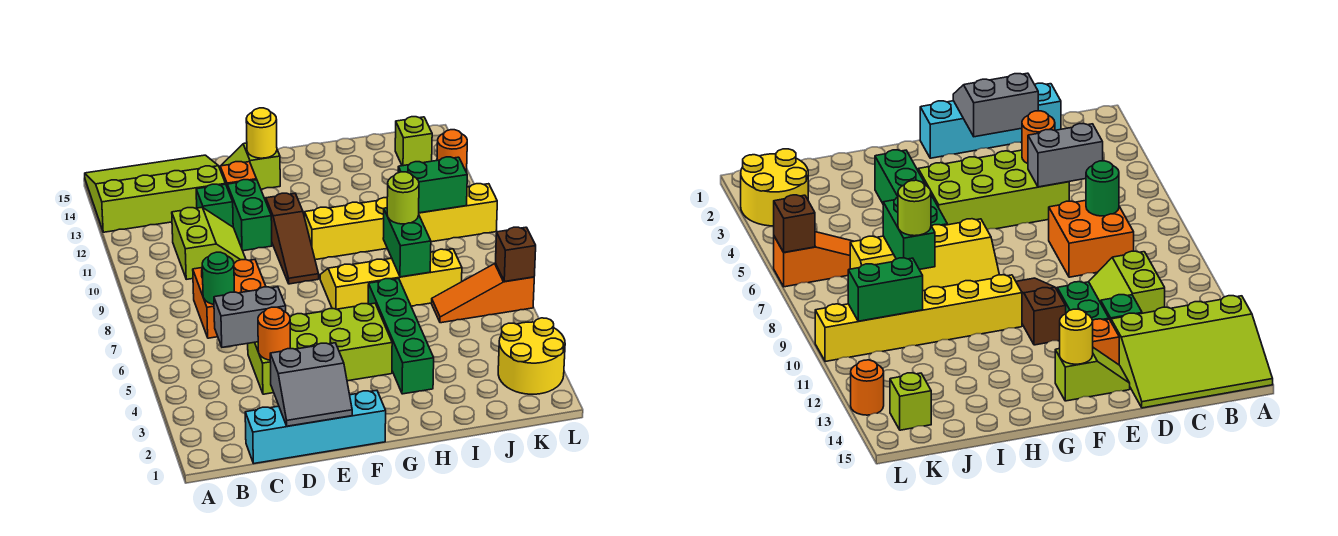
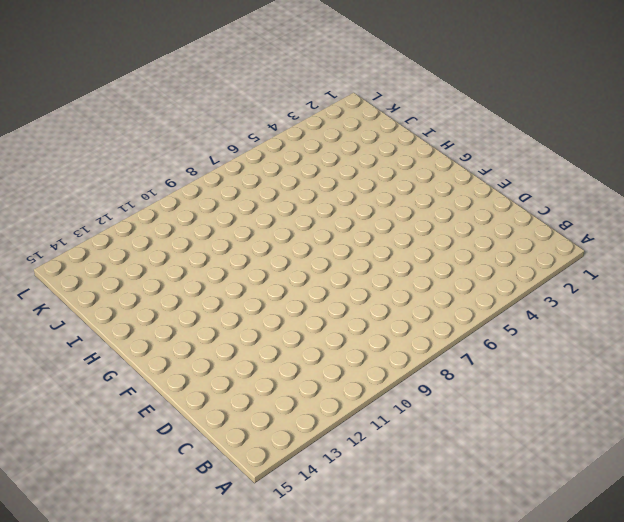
none -> lime 3x4 slope [85,155,225,232]
none -> cyan 1x4 brick [245,390,386,463]
none -> orange 2x2 brick [193,260,266,338]

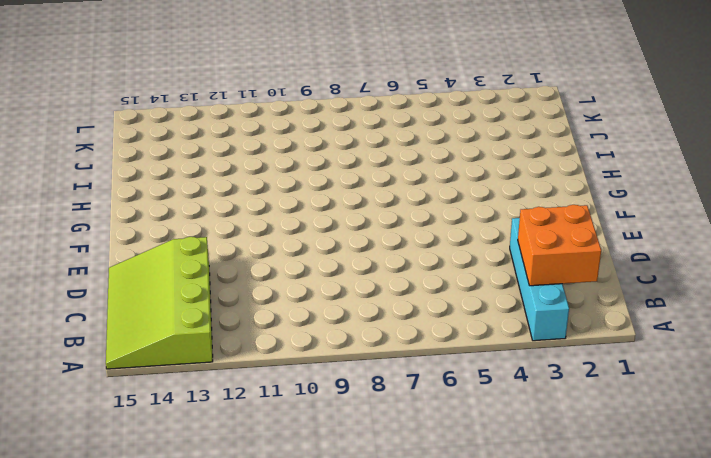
cyan 1x4 brick [510,218,569,341] -> cyan 1x4 brick moved to [245,390,386,463]
orange 2x2 brick [518,205,601,286] -> orange 2x2 brick moved to [193,260,266,338]
none -> lime 2x2 slope [172,207,246,279]
none -> lime 2x4 brick [248,303,392,394]
none -> green 1x1 brick [196,184,233,227]

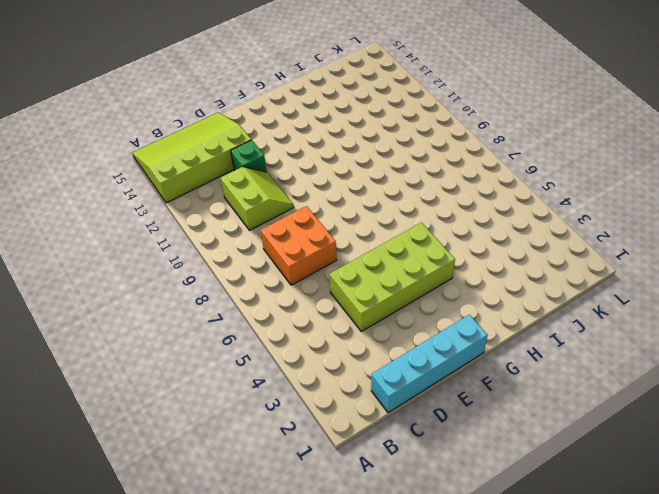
none -> green 1x2 brick [227,180,272,251]
none -> orange 1x1 brick [220,162,257,186]
none -> lime 1x2 slope [219,143,280,189]

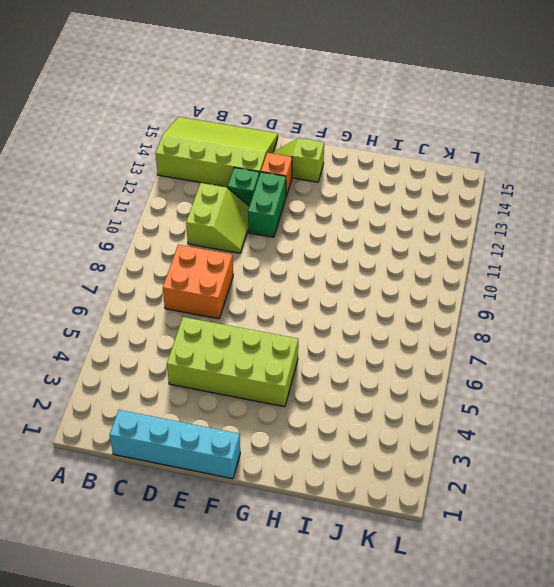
none -> brown 1x3 slope [266,193,319,284]
none -> yellow 2x4 slope [320,249,462,309]
none -> yellow 1x6 brick [305,184,497,260]

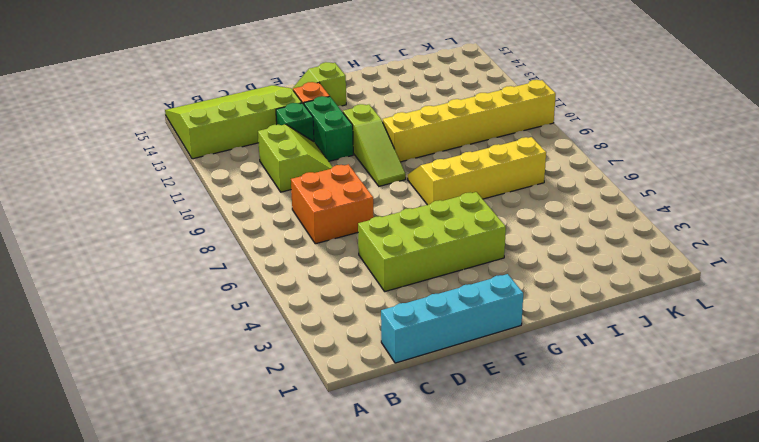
lime 1x3 slope [343,104,406,186] -> brown 1x3 slope [266,193,319,284]
none -> green 1x4 brick [368,279,434,394]
none -> orange 1x3 slope [432,263,534,323]
none -> yellow 2x2 round brick [498,318,565,394]

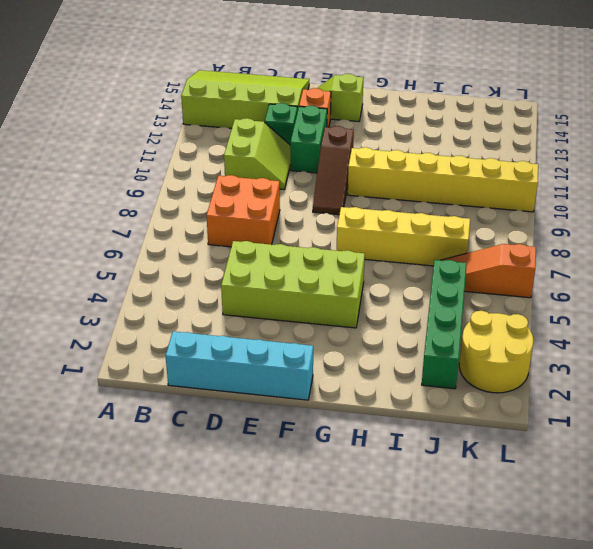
green 1x4 brick [422,260,467,389] -> green 1x4 brick moved to [368,279,434,394]
none -> lime 1x1 brick [395,117,432,166]
none -> orange 1x1 round brick [437,130,467,172]
none -> grey 1x2 brick [214,287,286,347]

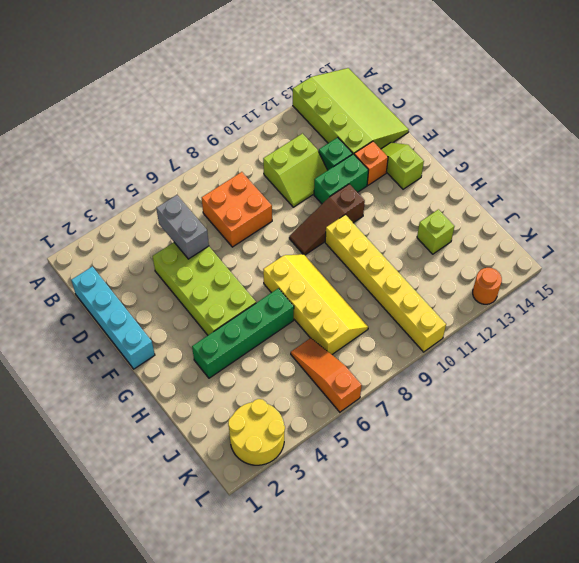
lime 1x1 brick [417,209,455,254] -> lime 1x1 brick moved to [395,117,432,166]
none -> green 1x1 round brick [202,252,234,304]
none -> grey 2x2 slope [270,343,352,426]
none -> orange 1x1 round brick [258,307,290,360]

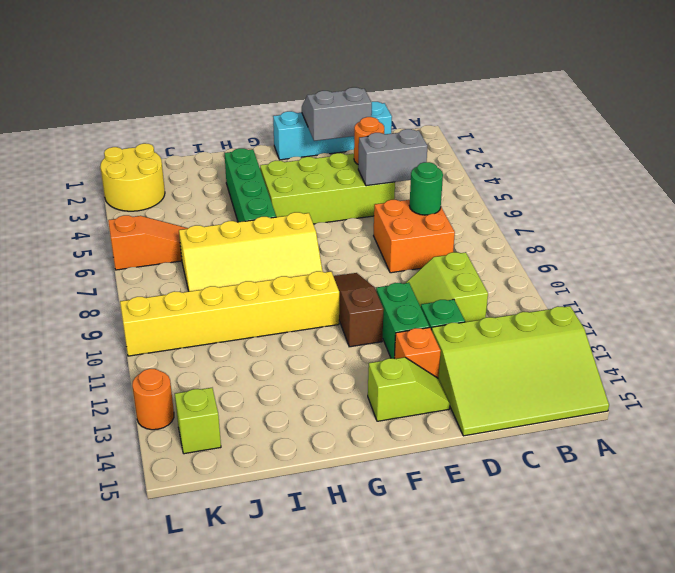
none -> yellow 1x1 round brick [246,108,277,158]
none -> green 1x2 brick [383,208,431,277]
none -> green 1x2 brick [398,157,467,213]

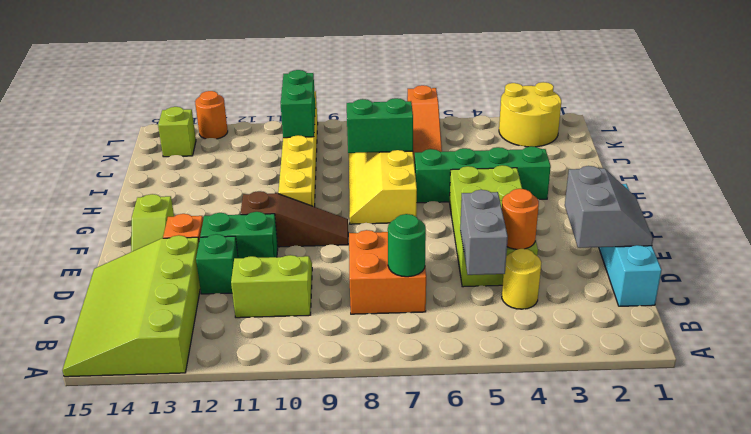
yellow 1x1 round brick [502,249,541,309] -> yellow 1x1 round brick moved to [246,108,277,158]
none -> brown 1x1 brick [496,227,536,282]
none -> lime 1x1 round brick [387,172,419,224]

